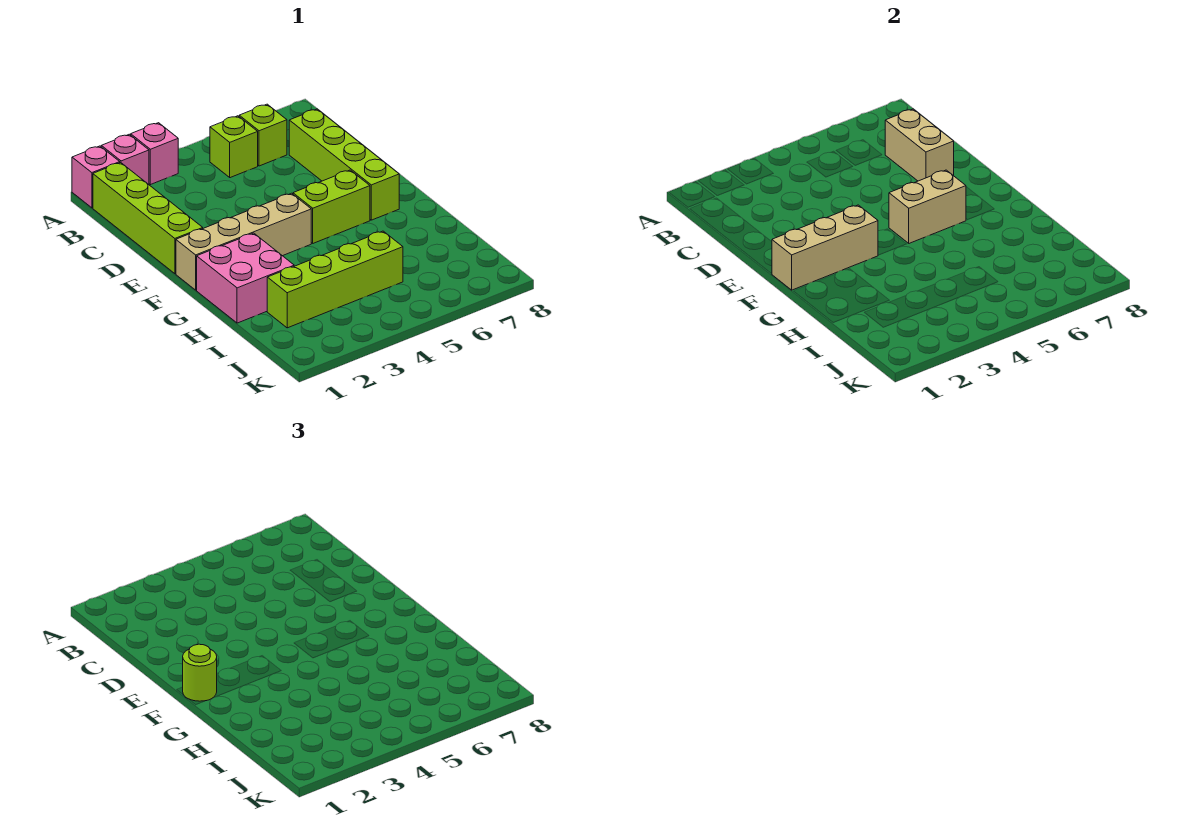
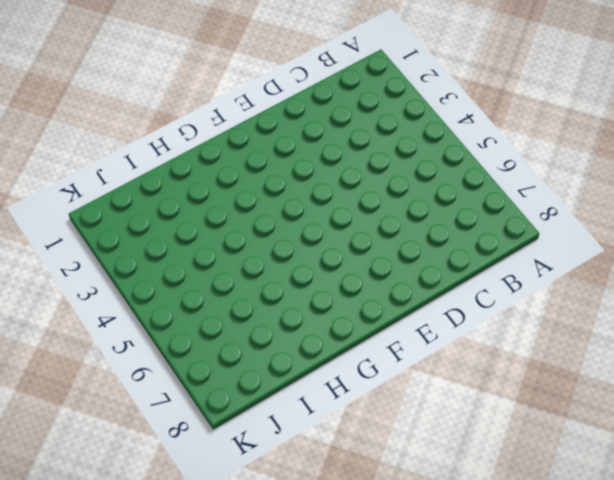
none -> pink 1x1 brick [72,146,120,208]
none -> pink 1x1 brick [101,134,149,184]
none -> pink 1x1 brick [131,123,178,185]

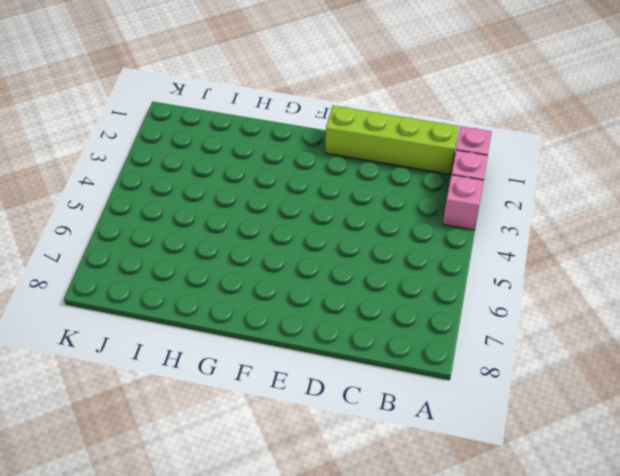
none -> lime 1x1 brick [210,116,258,178]
none -> lime 1x1 brick [239,104,287,166]
none -> lime 1x4 brick [289,109,399,220]

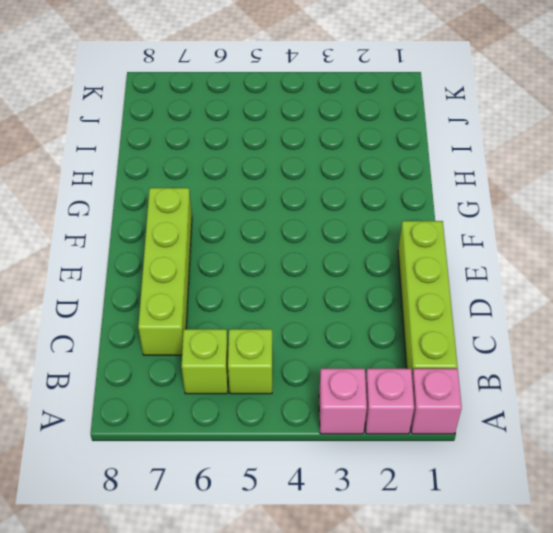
none -> tan 1x4 brick [176,193,311,290]
none -> lime 1x2 brick [293,170,370,243]
none -> pink 2x2 brick [197,233,294,323]

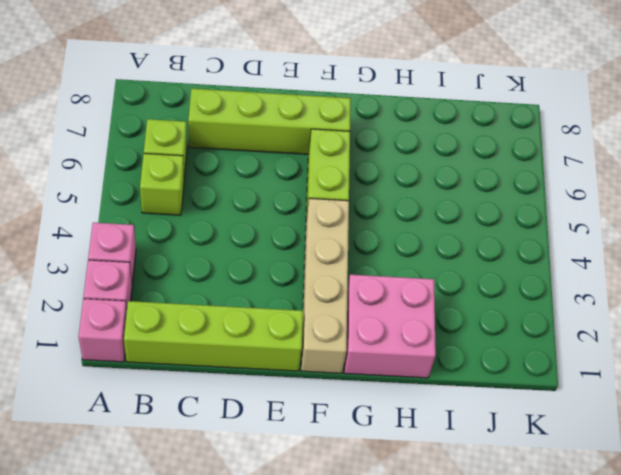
none -> lime 1x4 brick [267,231,403,328]
none -> tan 1x2 brick [885,109,954,181]
none -> tan 1x3 brick [772,205,878,290]

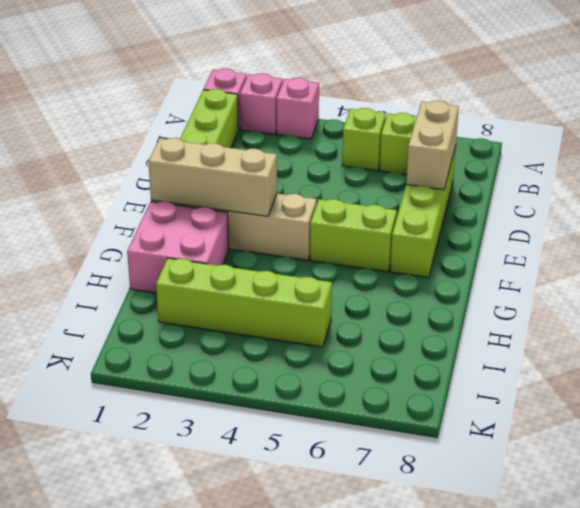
none -> tan 1x2 brick [889,170,966,243]
none -> lime 1x1 round brick [183,644,217,701]

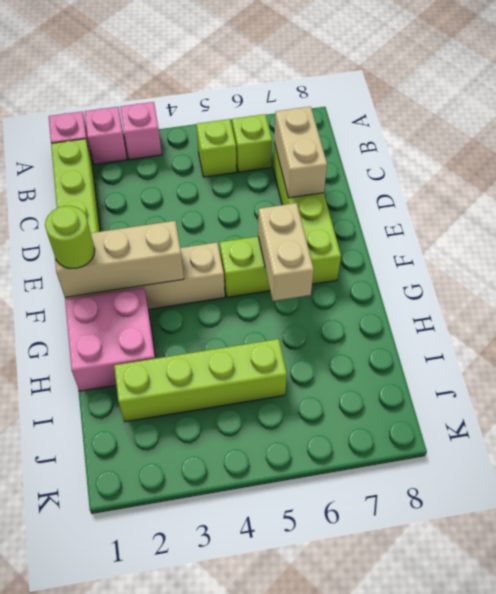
tan 1x2 brick [258,203,314,301] -> tan 1x2 brick turned to [889,170,966,243]

